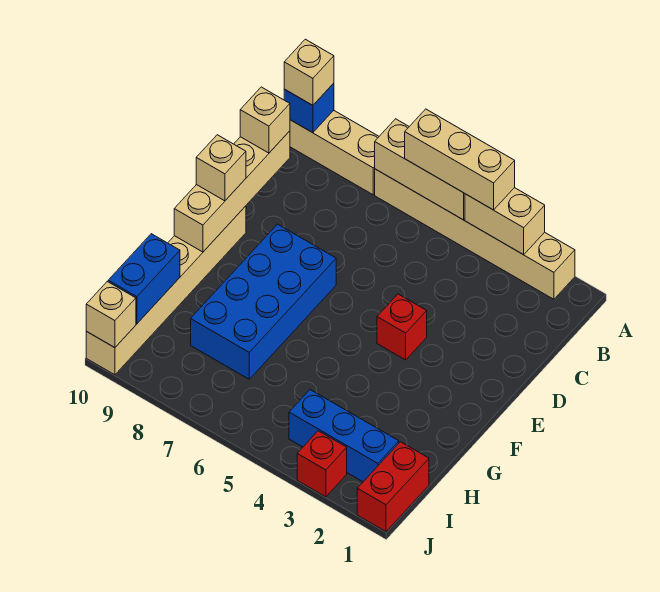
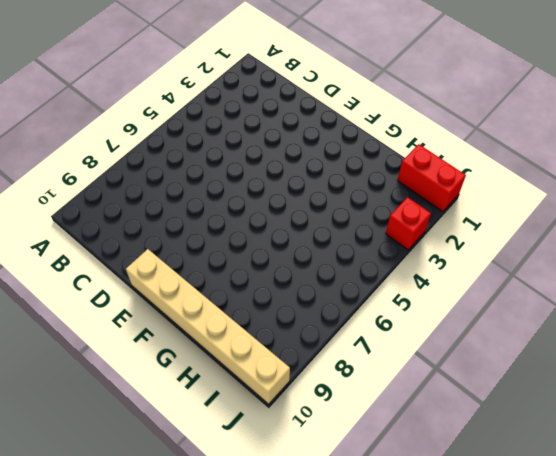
none -> tan 1x6 brick [375,169,575,299]
none -> tan 1x3 brick [290,110,379,195]
none -> red 1x1 brick [377,294,427,360]

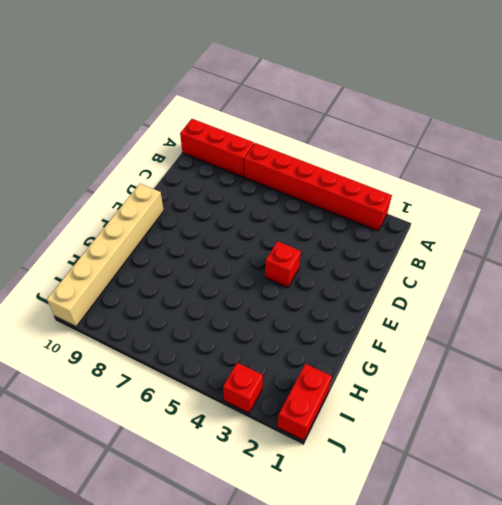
red 1x6 brick [244,143,392,231] -> tan 1x6 brick [375,169,575,299]
red 1x3 brick [180,119,254,177] -> tan 1x3 brick [290,110,379,195]
none -> blue 2x4 brick [191,224,336,379]
none -> blue 1x3 brick [289,390,399,482]
none -> tan 1x2 brick [465,188,545,255]

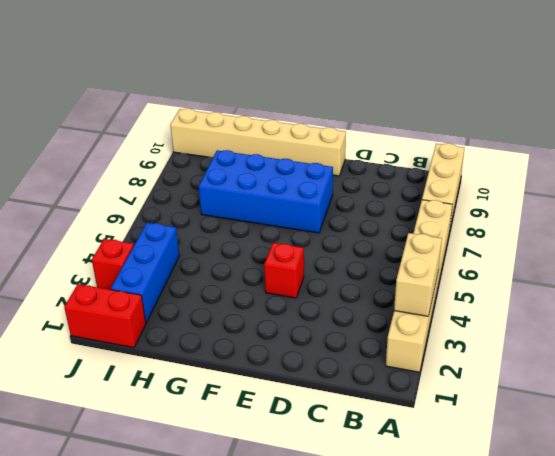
none -> tan 1x3 brick [375,119,465,220]
none -> blue 1x1 brick [284,83,334,133]
none -> tan 1x4 brick [174,131,290,252]

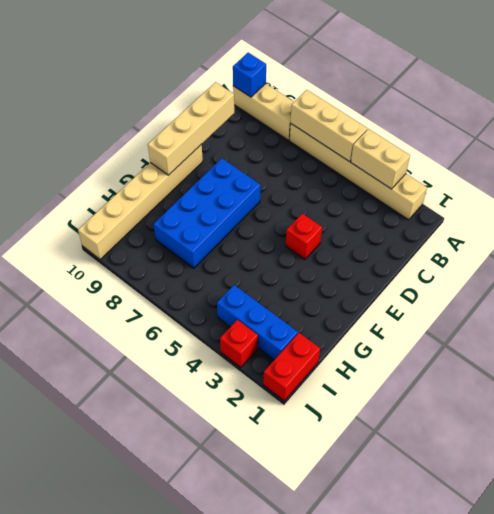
none -> blue 1x2 brick [108,234,180,324]
none -> tan 1x1 brick [86,282,136,348]
none -> tan 1x3 brick [405,109,515,210]

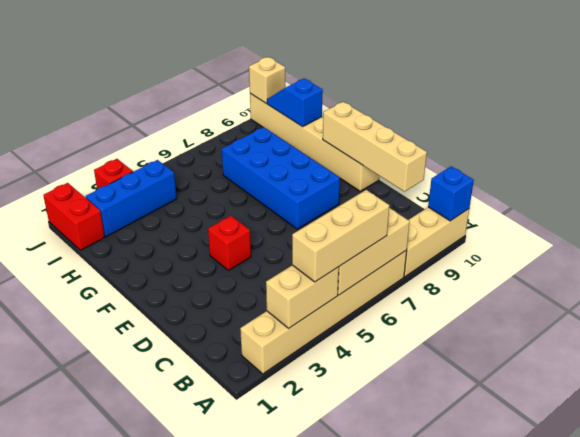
blue 1x2 slope [267,79,323,127] -> blue 1x2 brick [108,234,180,324]
none -> tan 1x1 brick [284,39,334,105]
none -> tan 1x1 brick [240,87,290,153]
none -> tan 1x1 brick [196,135,246,201]

